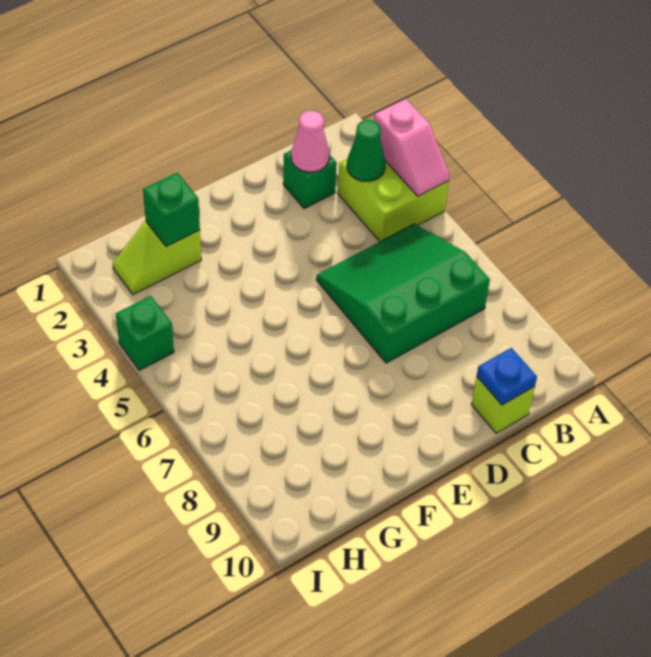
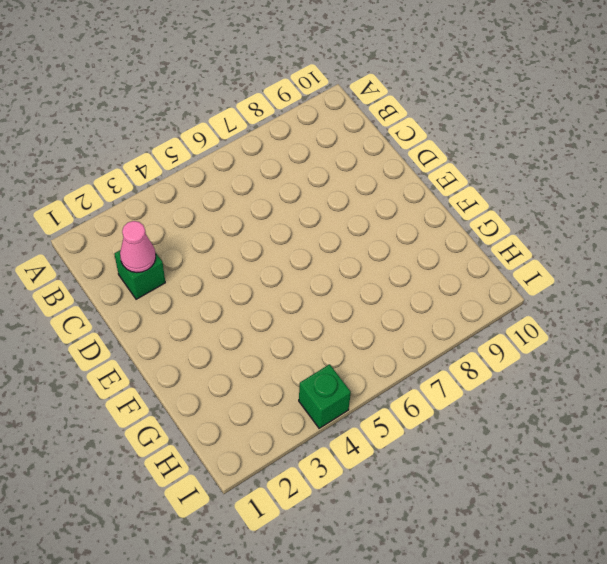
none -> lime 2x2 brick [338,159,449,242]
none -> green 3x3 slope [316,224,490,363]

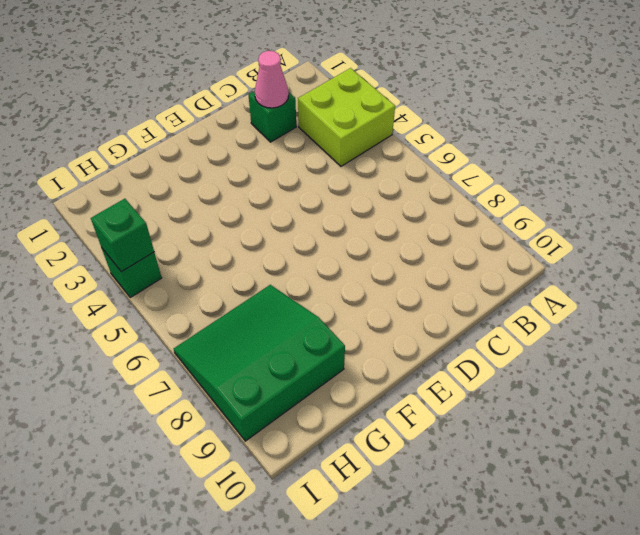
green 3x3 slope [174,285,345,441] -> green 3x3 slope moved to [316,224,490,363]
green 1x1 brick [91,199,154,272] -> green 1x1 brick moved to [143,173,200,247]
none -> lime 1x1 brick [471,377,535,433]
none -> lime 1x2 slope [113,221,201,295]

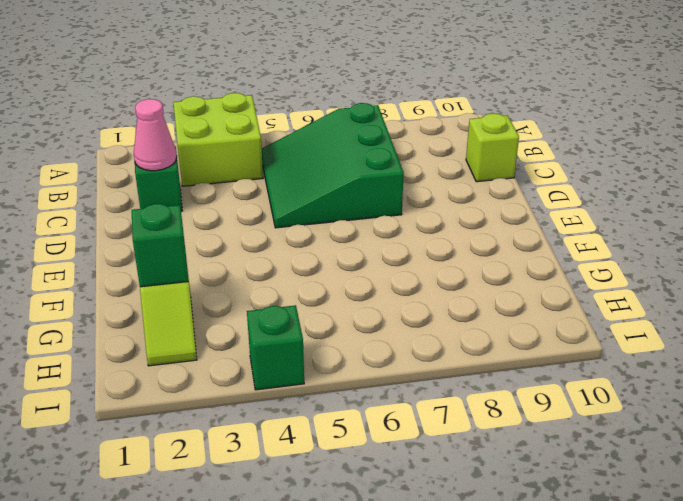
none -> pink 1x2 slope [374,99,449,196]
none -> green 1x1 cone [347,120,385,181]

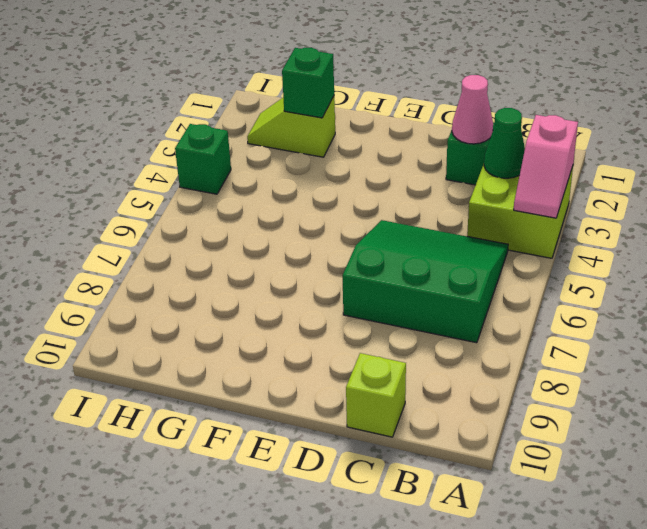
none -> blue 1x1 plate [477,348,537,405]

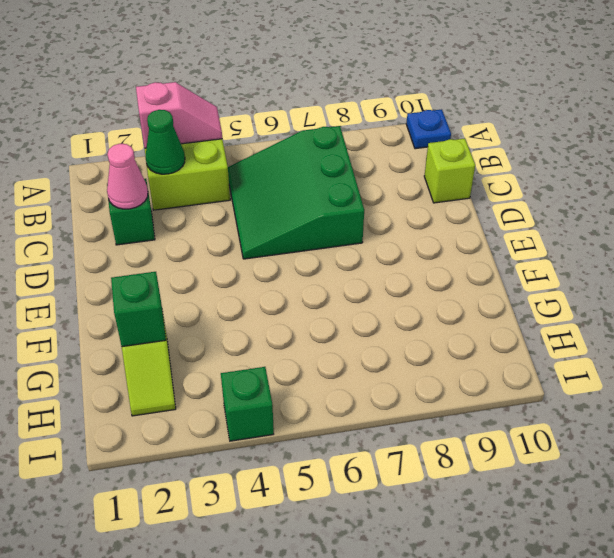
blue 1x1 plate [406,109,451,149] -> blue 1x1 plate moved to [477,348,537,405]

